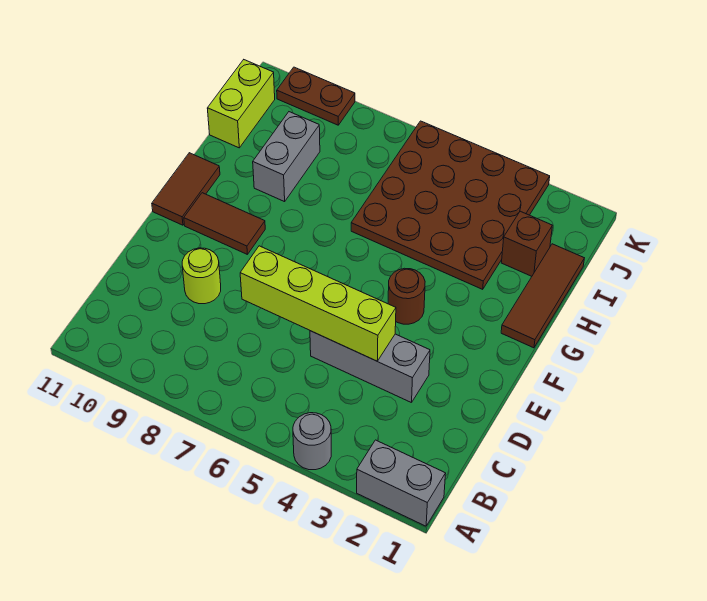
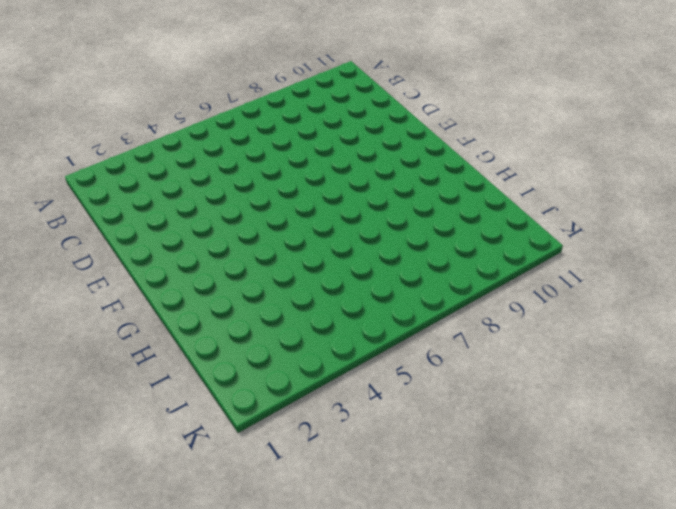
none -> grey 1x2 brick [357,440,446,526]
none -> grey 1x1 round brick [293,413,331,470]
none -> grey 1x3 brick [310,331,430,403]

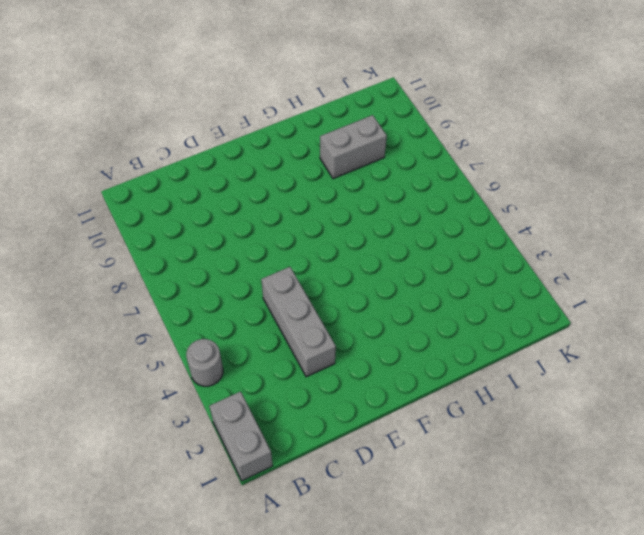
none -> lime 1x1 round brick [182,248,221,304]
none -> brown 1x1 round brick [388,268,425,324]
none -> brown 1x2 tile [184,193,265,255]

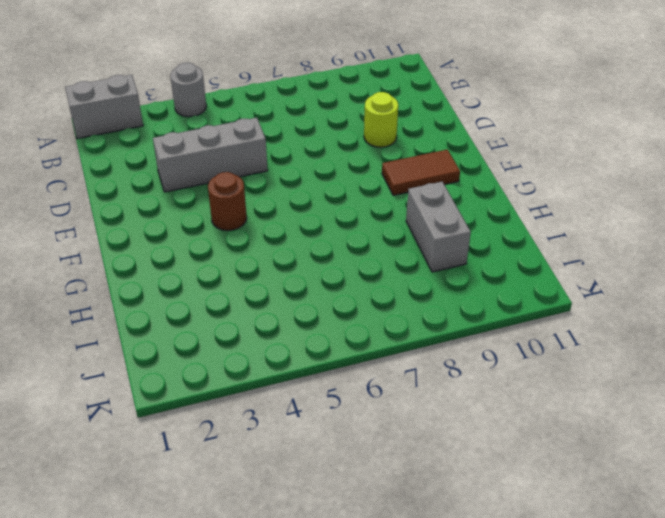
none -> brown 1x2 tile [152,153,220,225]
none -> brown 1x3 tile [501,244,584,348]
none -> brown 4x4 plate [351,121,550,289]

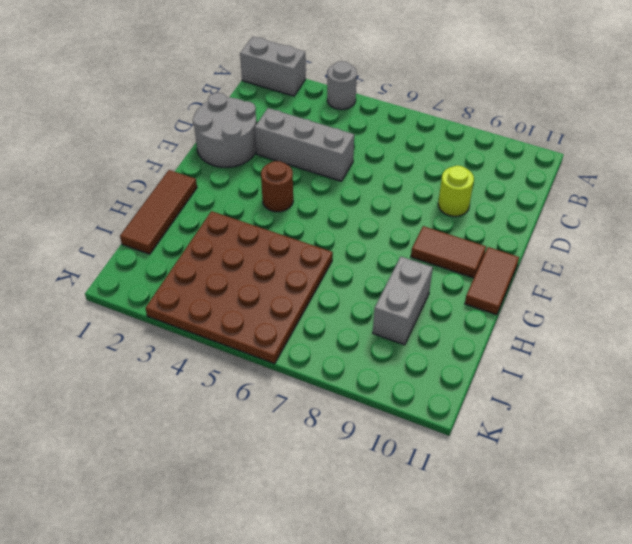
grey 2x2 round brick [193,93,256,167] -> none
none -> brown 1x1 brick [501,211,552,276]
none -> lime 1x2 brick [207,60,275,148]
none -> brown 1x2 plate [277,67,355,125]

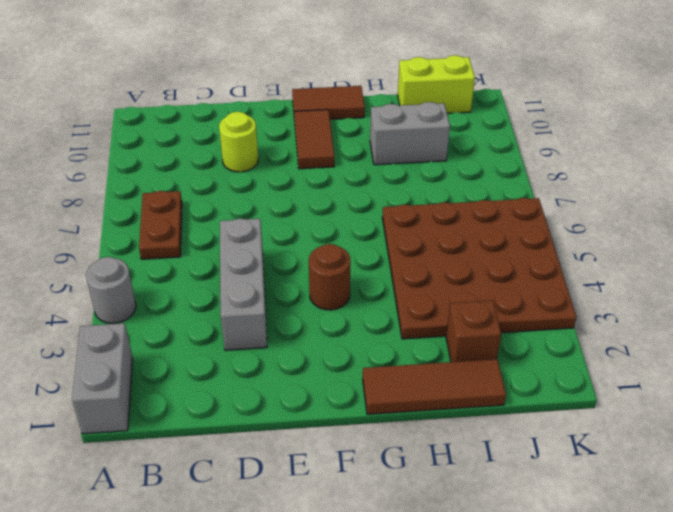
brown 1x2 plate [139,191,182,259] -> brown 1x2 plate moved to [277,67,355,125]
none -> lime 1x4 brick [240,246,396,361]

